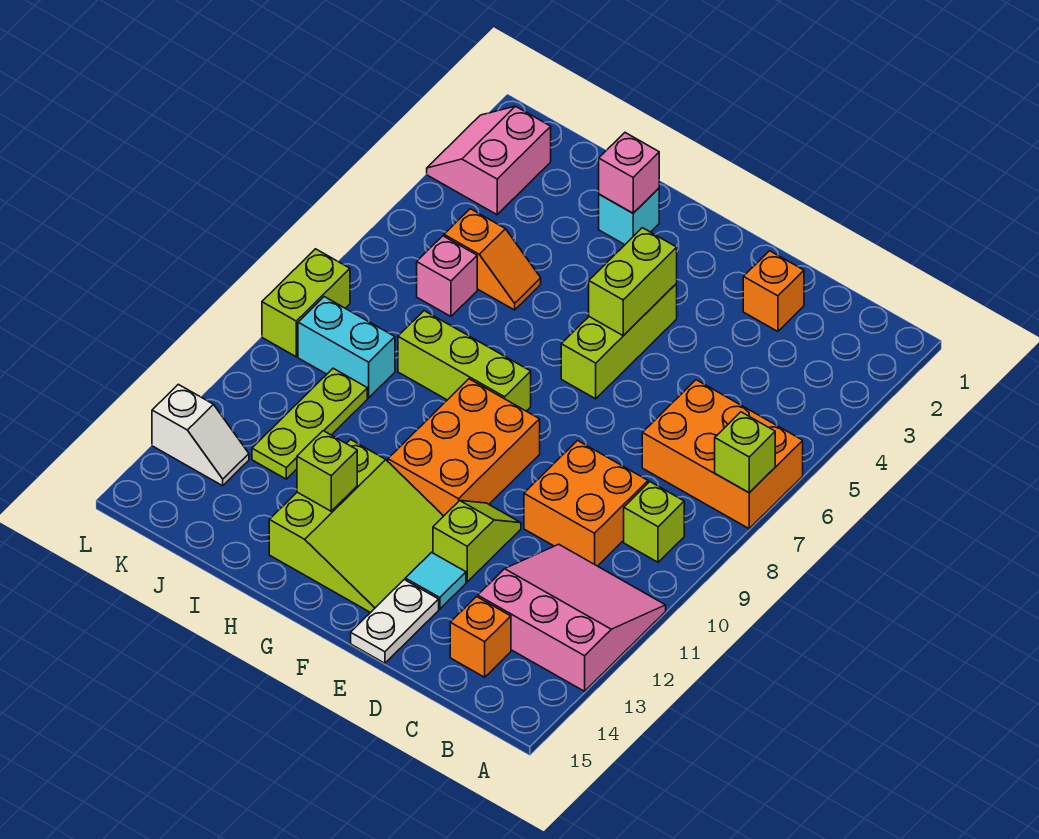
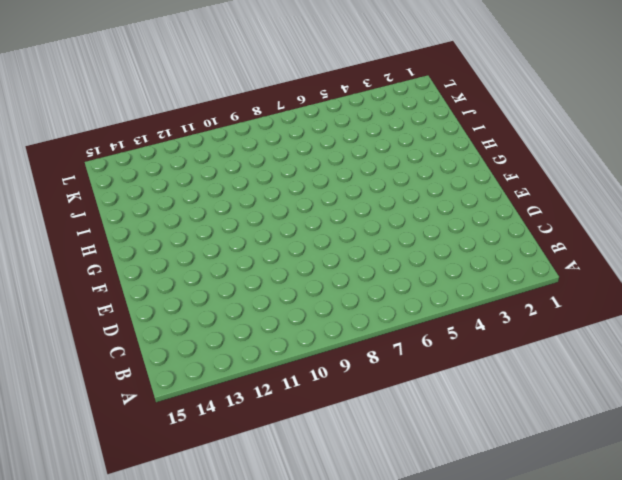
none -> orange 2x3 brick [642,380,803,529]
none -> pink 3x3 slope [478,544,666,691]
none -> lime 1x1 brick [624,482,684,562]

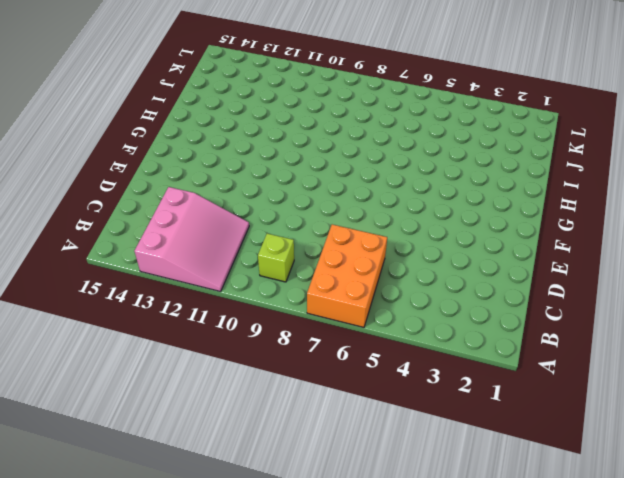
none -> orange 2x2 brick [524,441,648,566]
none -> orange 1x1 brick [450,597,511,677]
none -> orange 1x1 brick [743,251,804,331]

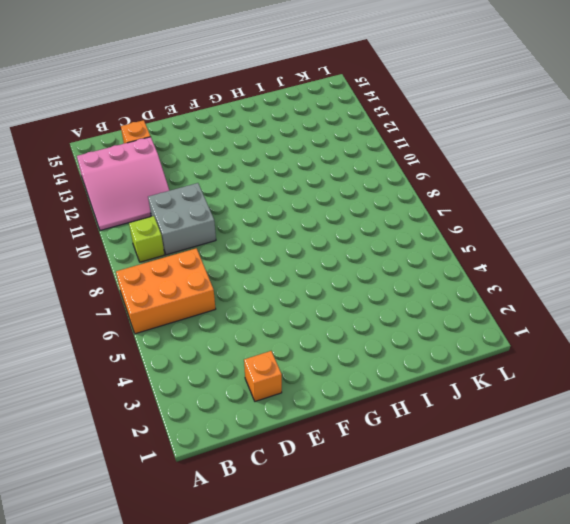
grey 2x2 brick [148,183,216,255] -> orange 2x2 brick [524,441,648,566]
none -> lime 1x2 slope [433,501,521,582]
none -> cyan 1x1 tile [405,552,466,609]
none -> white 1x2 plate [351,580,439,663]

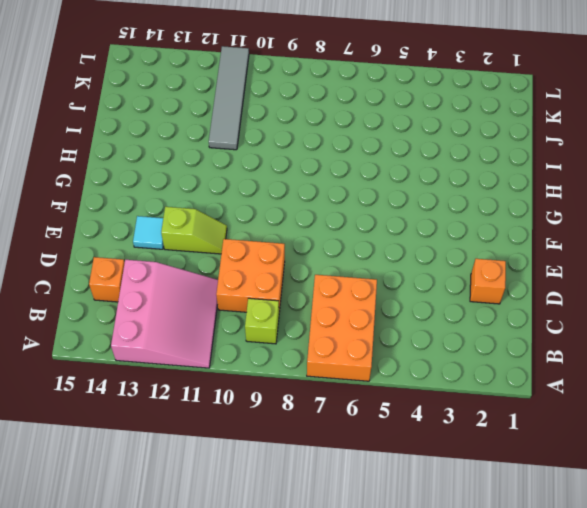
grey 1x4 tile [209,46,249,150] -> lime 1x3 plate [252,368,367,479]
none -> white 1x2 plate [351,580,439,663]
none -> lime 1x3 brick [561,284,677,399]
none -> orange 2x3 brick [388,379,540,516]

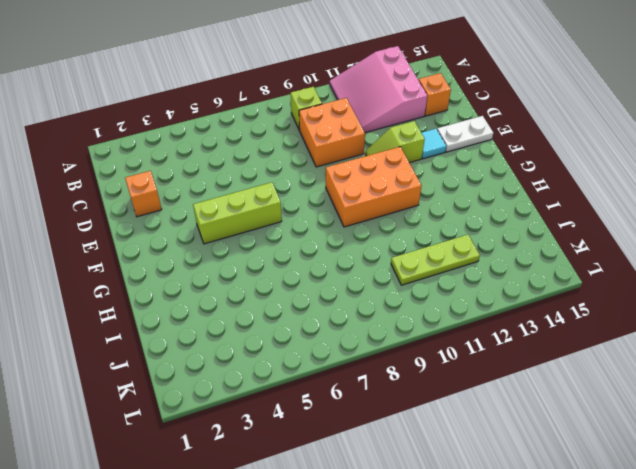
none -> orange 2x3 brick [642,380,803,529]
none -> lime 3x3 slope [269,440,443,613]
none -> lime 1x3 brick [398,311,531,411]

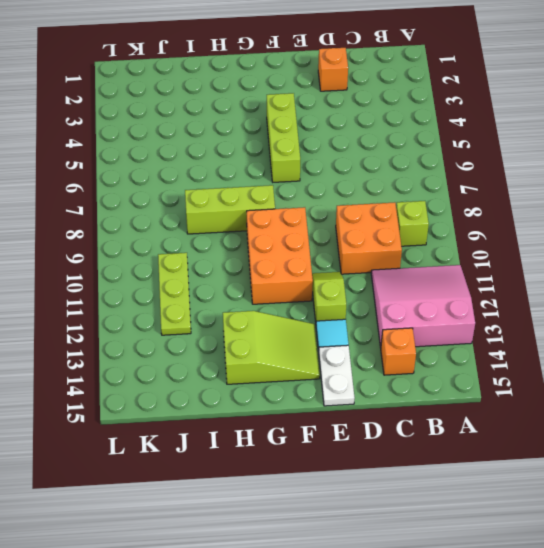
lime 2x3 slope [223,311,320,384] -> lime 3x3 slope [269,440,443,613]
none -> orange 2x3 brick [642,380,803,529]
none -> cyan 1x1 brick [599,188,659,245]
none -> orange 1x2 slope [444,209,541,310]

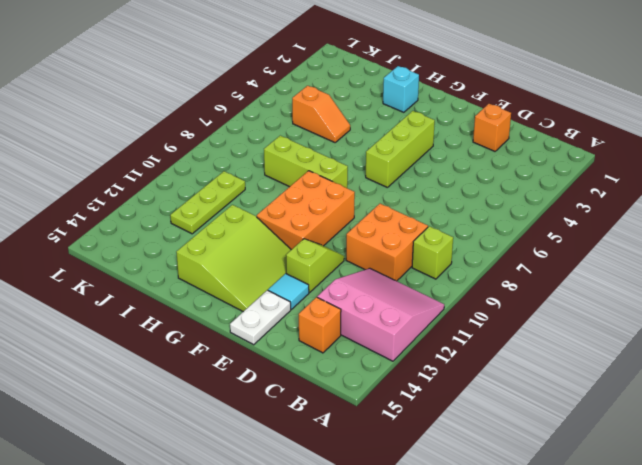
none -> orange 2x3 brick [642,380,803,529]
none -> pink 1x1 brick [417,236,477,316]
none -> cyan 1x2 brick [298,297,395,398]

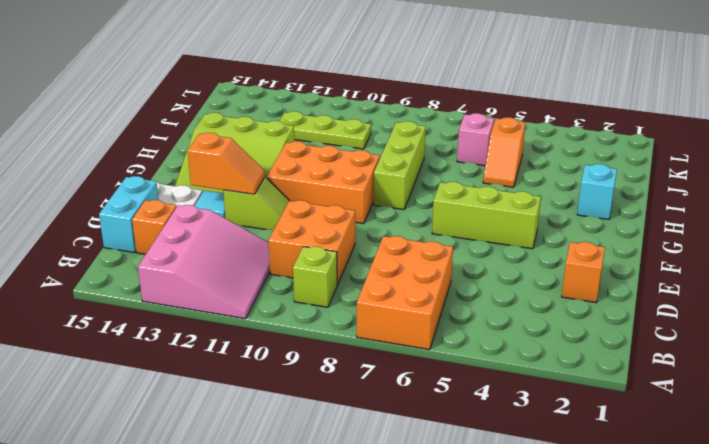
cyan 1x2 brick [99,176,159,253] -> cyan 1x2 brick moved to [298,297,395,398]
orange 1x2 slope [188,133,265,194] -> none
none -> pink 2x2 slope [427,106,551,215]
none -> white 1x2 slope [152,384,249,486]
none -> lime 1x2 brick [262,249,350,357]

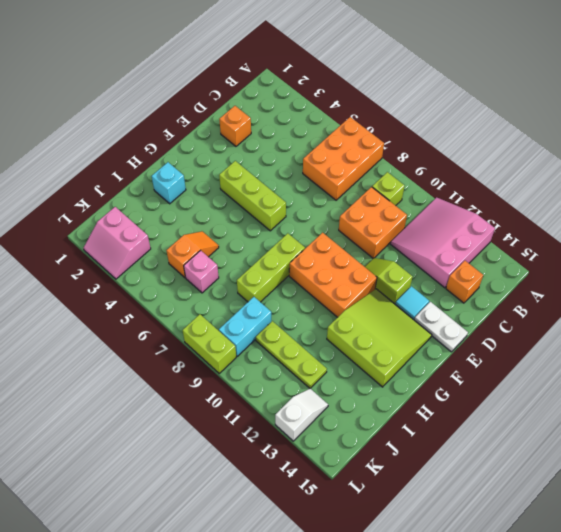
none -> lime 1x1 brick [715,412,775,493]
none -> lime 1x2 brick [589,228,677,336]
none -> pink 1x1 brick [599,133,659,213]

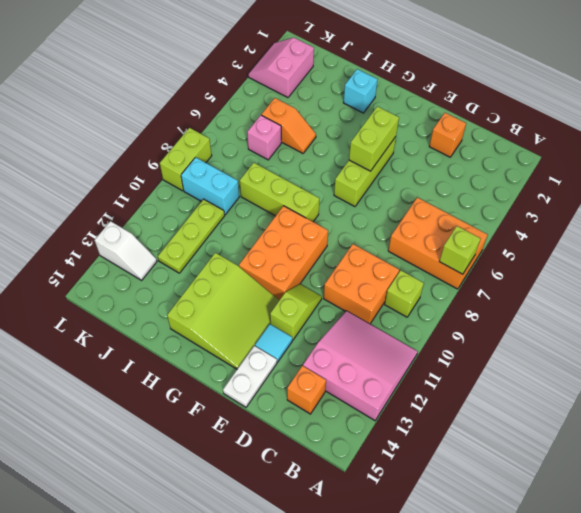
none -> pink 1x1 brick [599,133,659,213]
none -> lime 1x1 brick [297,431,357,511]

